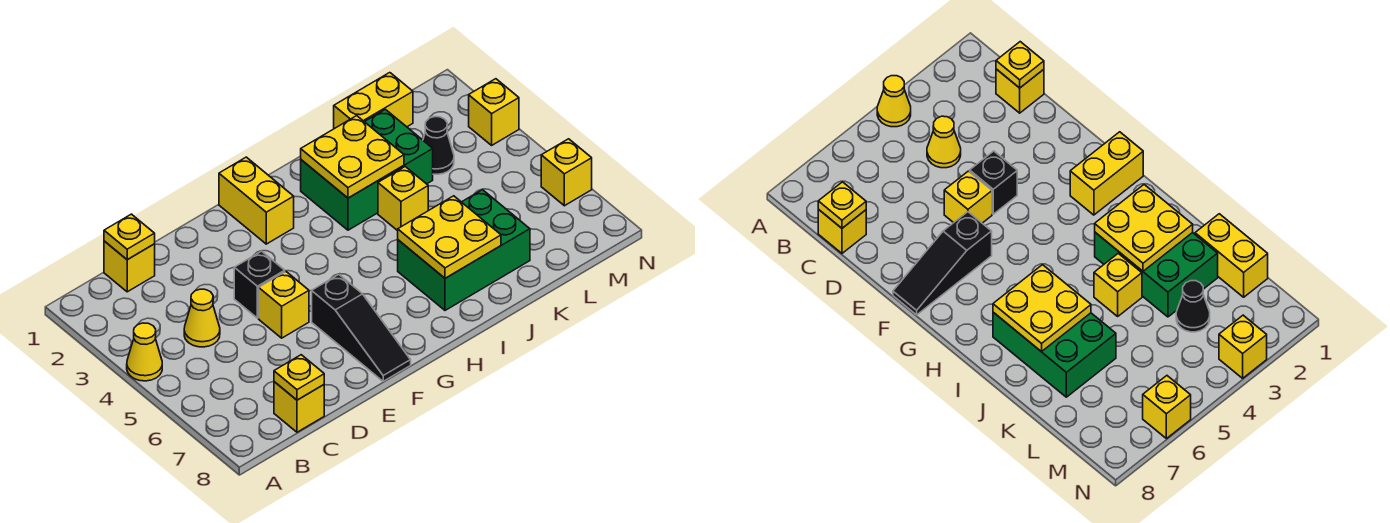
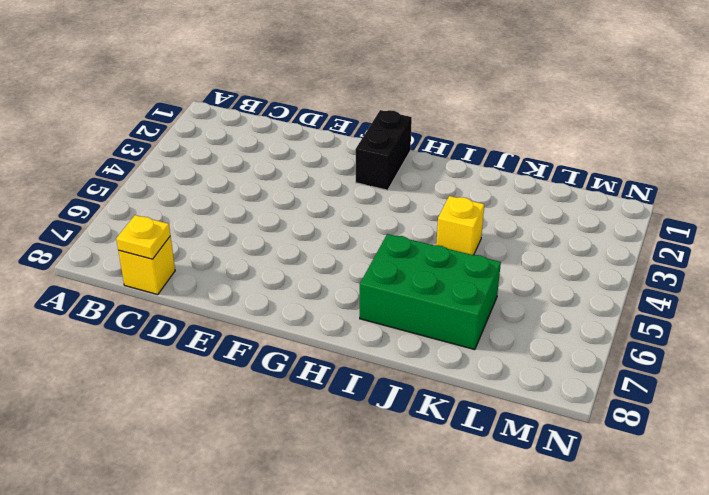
black 1x2 brick [356,110,412,190] -> yellow 1x2 brick [219,157,294,244]
none -> yellow 1x1 cone [127,323,162,381]
none -> yellow 1x1 brick [104,241,155,292]
none -> yellow 1x1 cone [184,289,220,347]

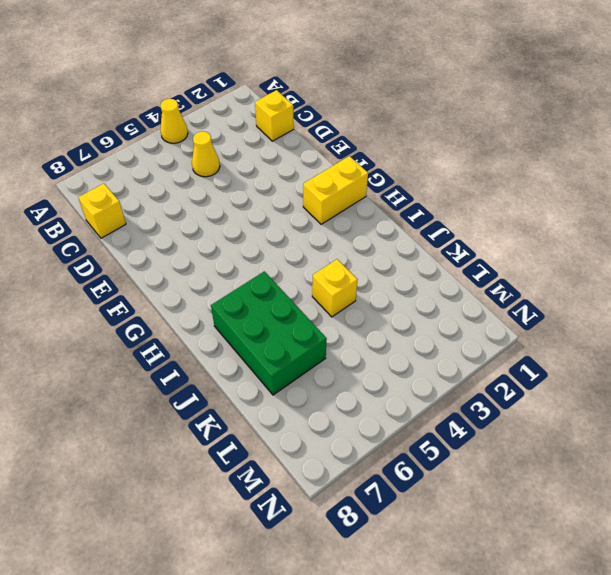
none -> black 1x1 brick [234,251,285,318]
none -> yellow 1x1 brick [259,271,309,338]
none -> black 1x3 slope [312,275,411,381]

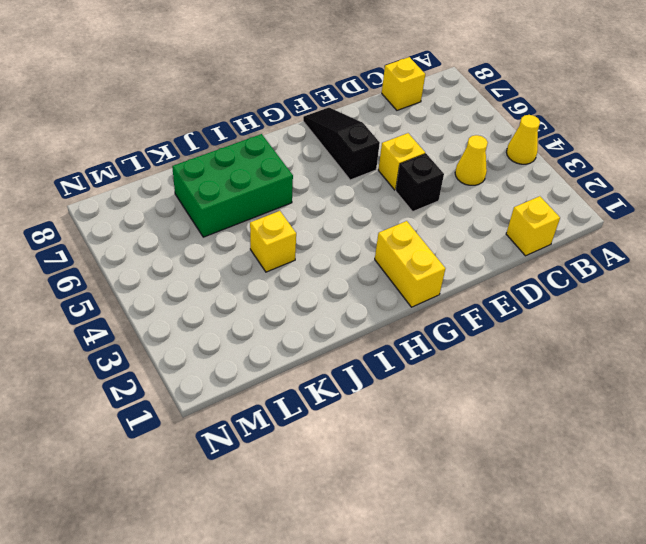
none -> green 2x3 brick [301,109,433,230]
none -> yellow 1x2 brick [334,73,413,129]
none -> black 1x1 cone [423,117,454,174]

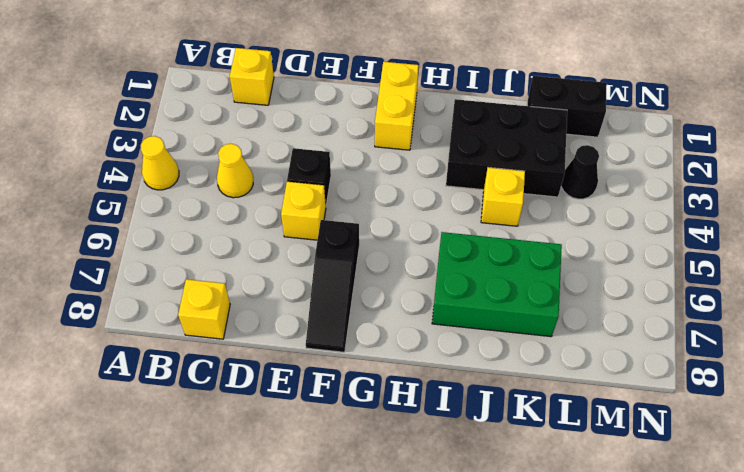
black 2x3 brick [446,99,567,197] -> green 2x3 brick [301,109,433,230]
black 1x2 brick [527,76,607,137] -> yellow 1x2 brick [334,73,413,129]
none -> yellow 1x1 brick [469,79,519,145]
none -> yellow 1x1 brick [541,139,592,206]
none -> yellow 1x1 plate [104,214,155,260]

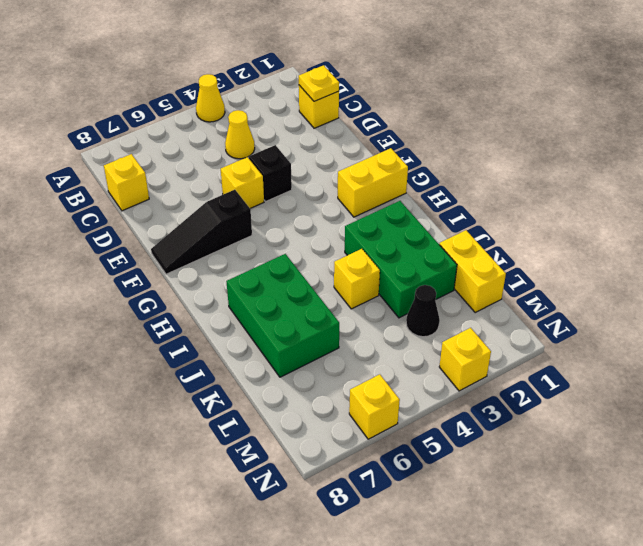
none -> yellow 1x1 plate [274,355,324,400]
none -> yellow 2x2 plate [301,116,404,198]
none -> yellow 2x2 plate [398,196,501,278]

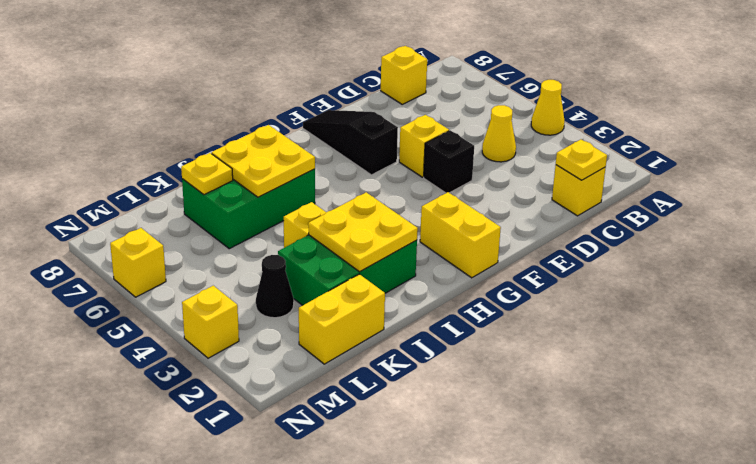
yellow 1x1 plate [181,153,233,195] -> yellow 1x1 plate moved to [274,355,324,400]

